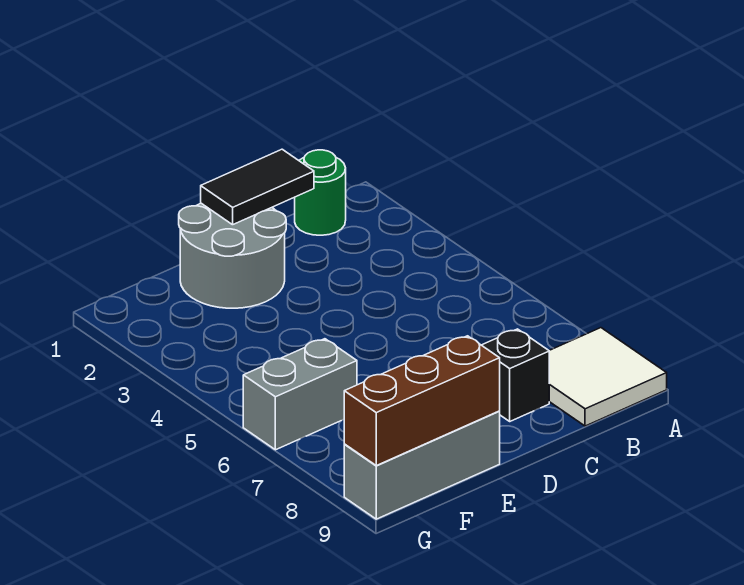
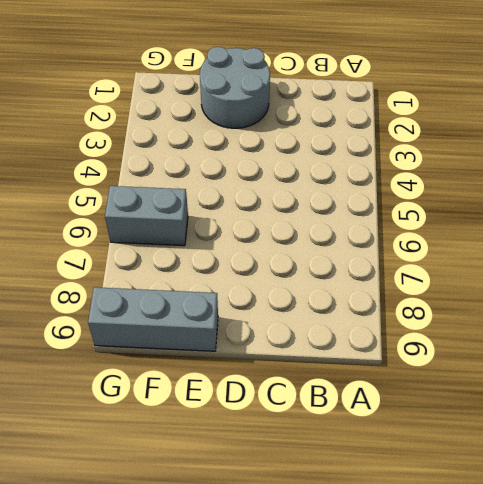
none -> white 2x2 tile [549,328,667,426]
none -> green 1x1 round brick [295,150,346,235]

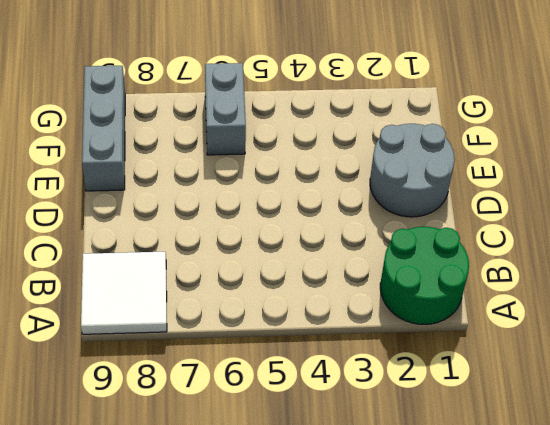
green 2x2 round brick [380,227,469,324] -> green 1x1 round brick [295,150,346,235]
none -> black 1x1 brick [482,329,549,421]
none -> black 1x2 tile [201,149,314,225]

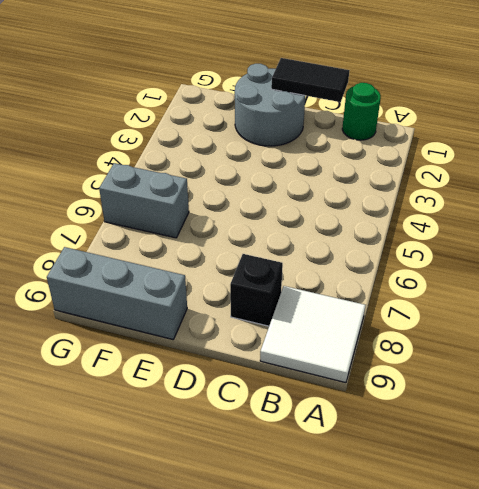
none -> brown 1x3 brick [344,336,500,466]

